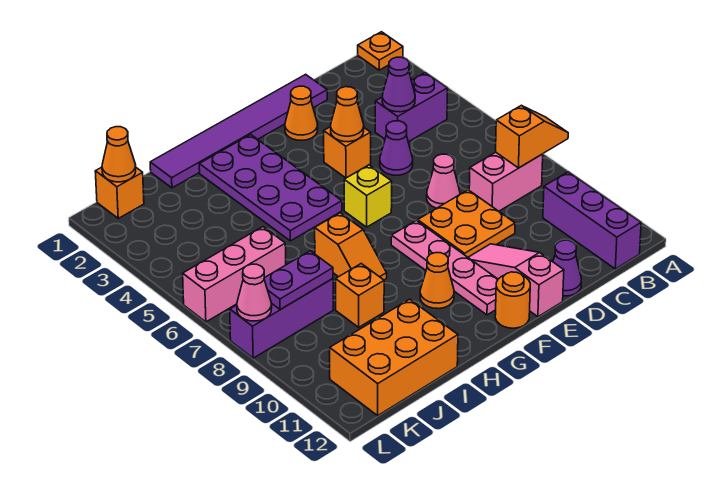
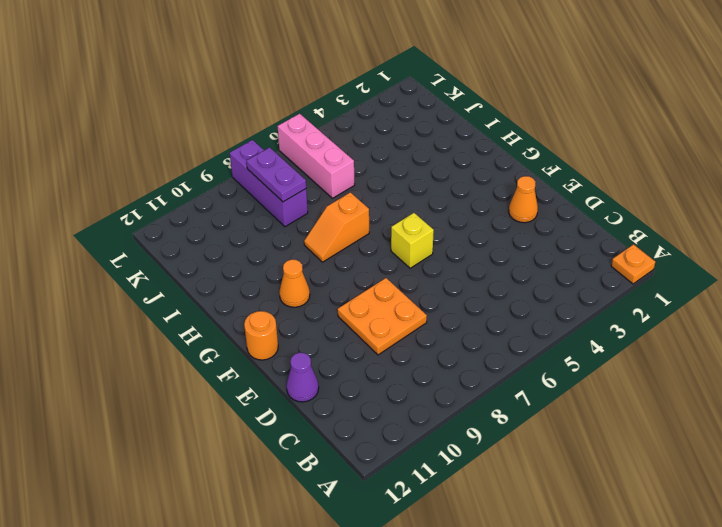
none -> purple 1x2 brick [375,73,448,142]
none -> pink 1x2 brick [469,152,543,211]
none -> purple 1x3 brick [543,172,641,269]

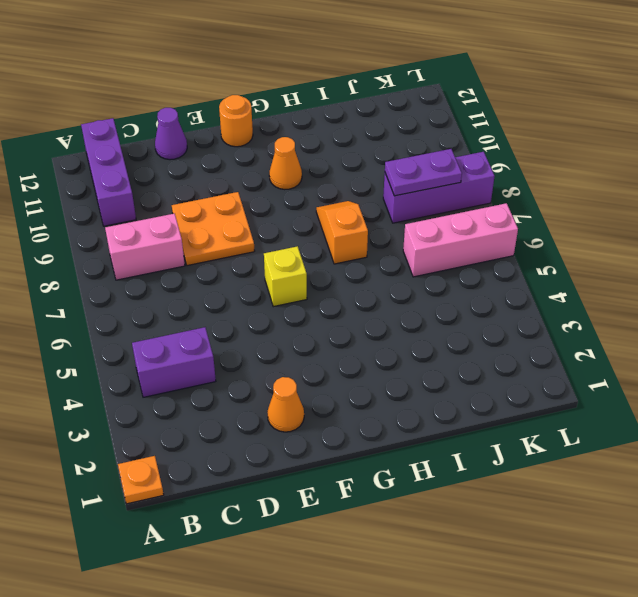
none -> purple 1x6 tile [150,74,327,188]
none -> purple 1x1 cone [380,121,413,175]
none -> pink 1x1 cone [427,154,460,208]

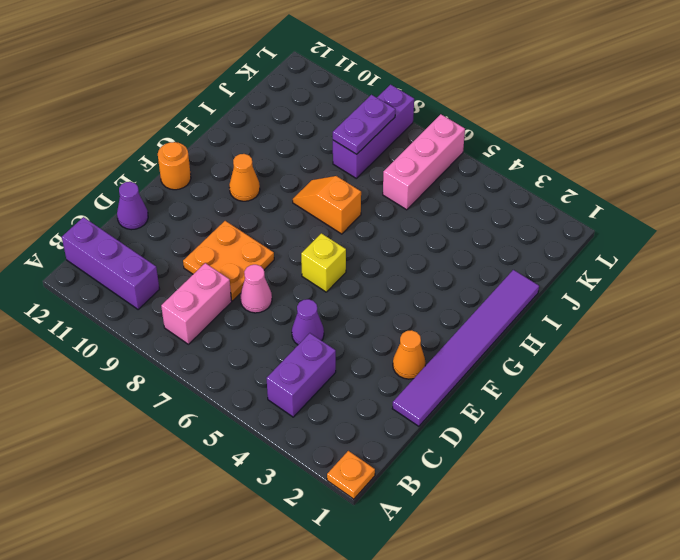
none -> orange 1x1 brick [324,127,371,178]
none -> pink 1x3 slope [468,244,564,317]
none -> pink 1x4 plate [391,220,498,315]

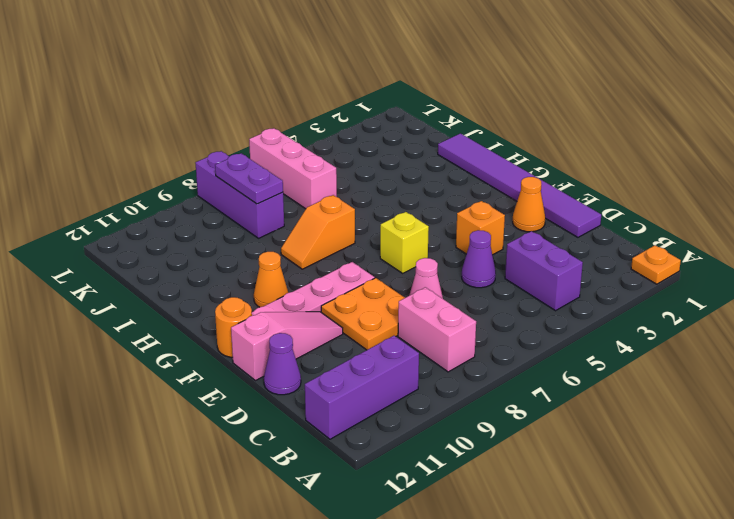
none -> purple 2x4 plate [199,135,342,241]
none -> orange 1x1 brick [336,264,384,327]
none -> orange 2x3 brick [330,299,458,415]

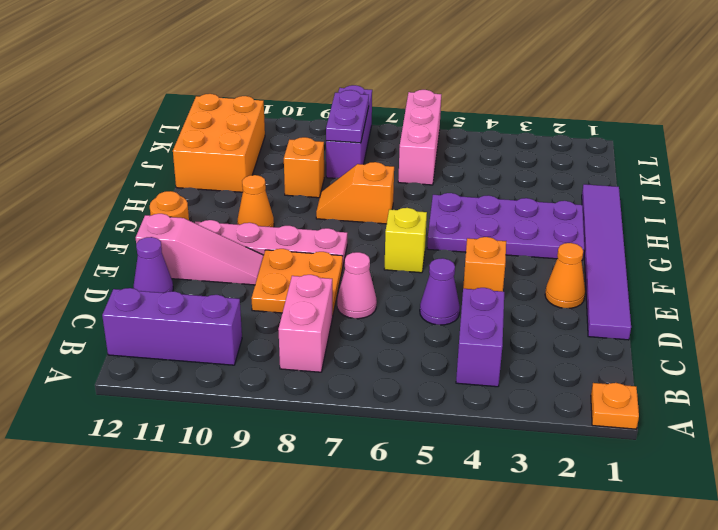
none -> orange 1x1 brick [95,167,144,218]
none -> orange 1x2 slope [496,105,568,168]
none -> purple 1x1 cone [382,57,415,112]

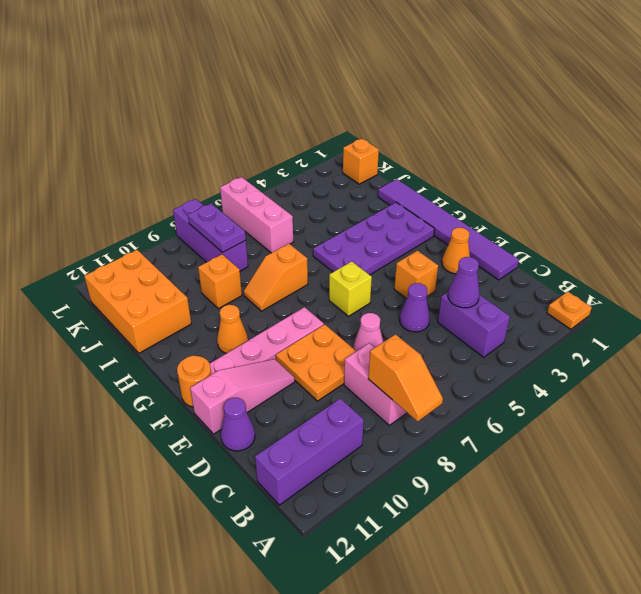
none -> orange 1x1 cone [331,87,364,142]
none -> orange 1x1 cone [102,127,136,182]
none -> pink 1x1 cone [237,264,272,321]

